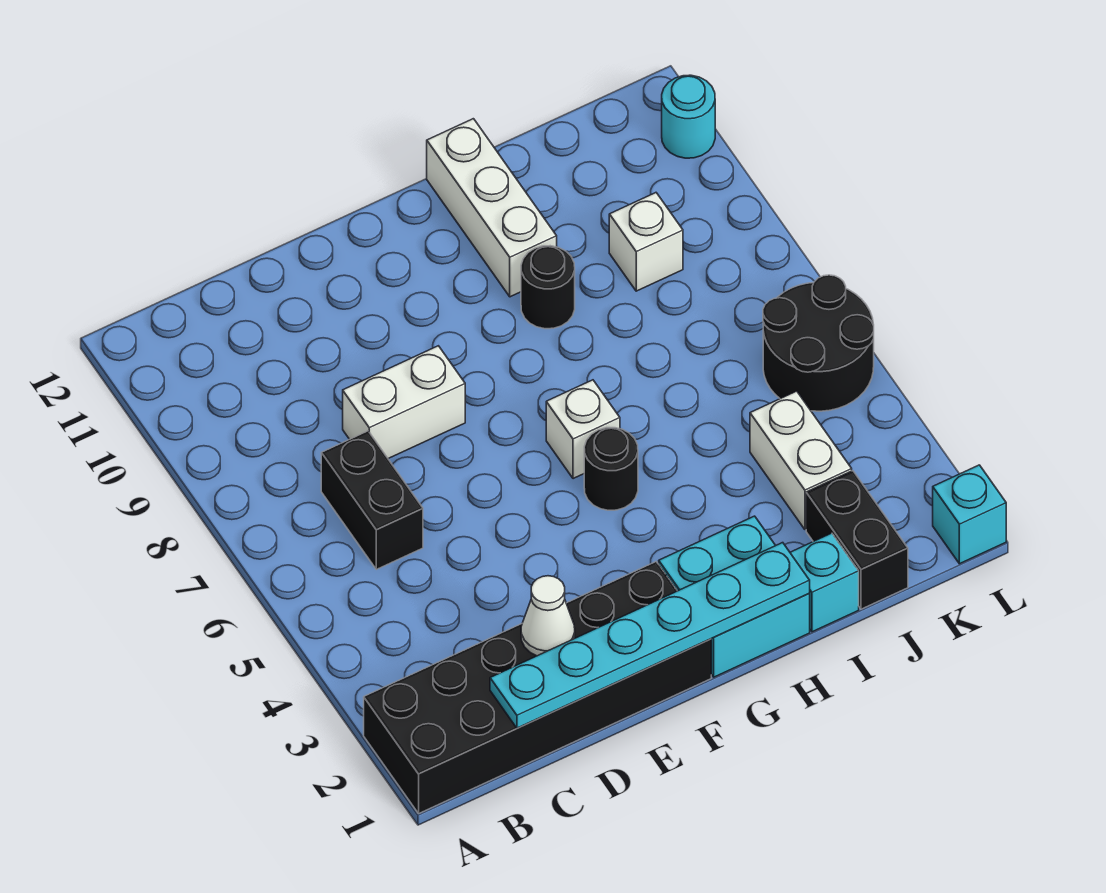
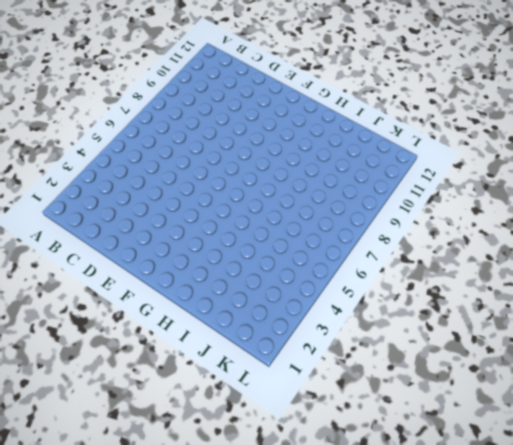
none -> black 2x6 brick [364,562,711,813]
none -> black 1x2 brick [321,431,423,569]
none -> white 1x2 brick [343,346,465,459]

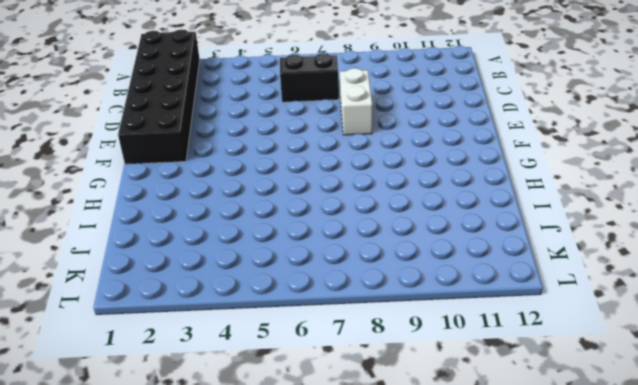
none -> cyan 2x2 brick [659,516,810,677]
none -> black 1x1 round brick [584,428,638,510]
none -> white 1x1 brick [546,380,620,479]

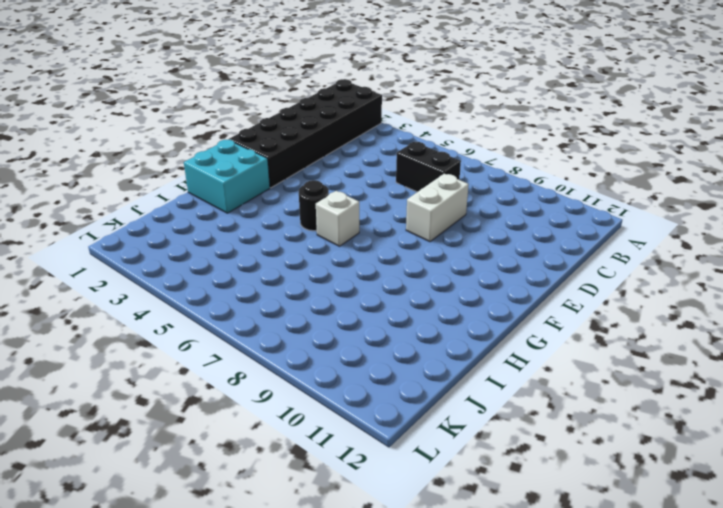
none -> black 1x1 round brick [521,246,575,329]
none -> white 1x3 brick [427,119,557,297]
none -> cyan 1x1 brick [790,533,859,632]

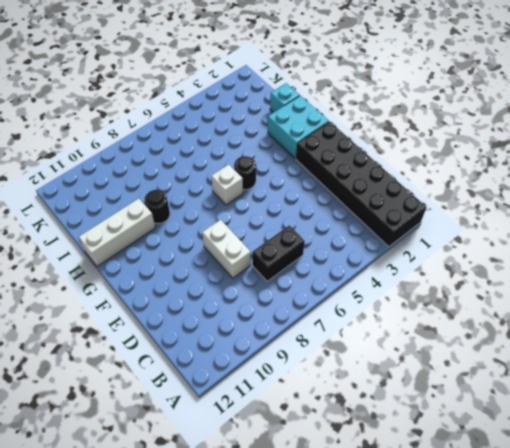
none -> black 1x2 brick [806,471,908,609]
none -> white 1x2 brick [750,391,852,530]
none -> white 1x1 brick [609,193,683,291]

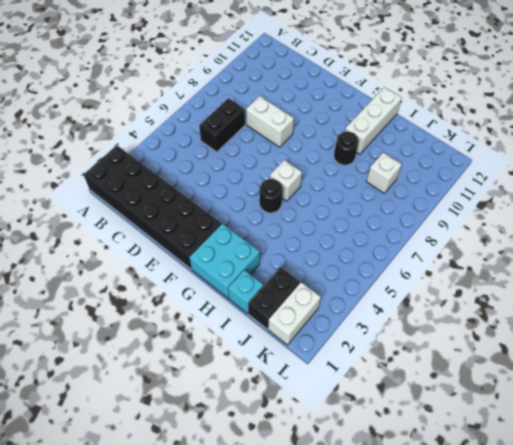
white 1x2 brick [268,282,321,345] -> white 1x2 brick moved to [750,391,852,530]
none -> black 2x2 round brick [763,275,874,411]
none -> cyan 1x1 brick [933,465,1006,564]
none -> cyan 1x1 round brick [662,75,715,158]

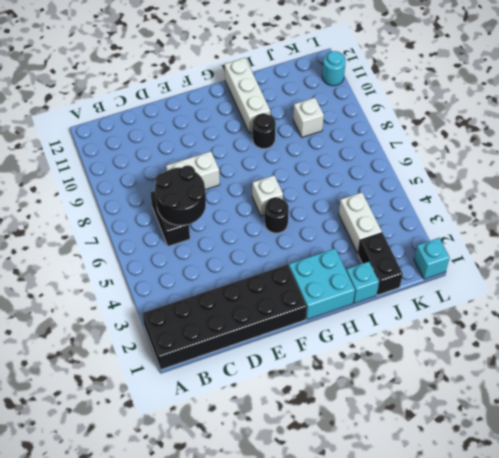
black 2x2 round brick [155,165,206,225] -> black 2x2 round brick moved to [763,275,874,411]
none -> cyan 1x6 plate [490,543,810,728]
none -> white 1x1 cone [521,576,575,656]

